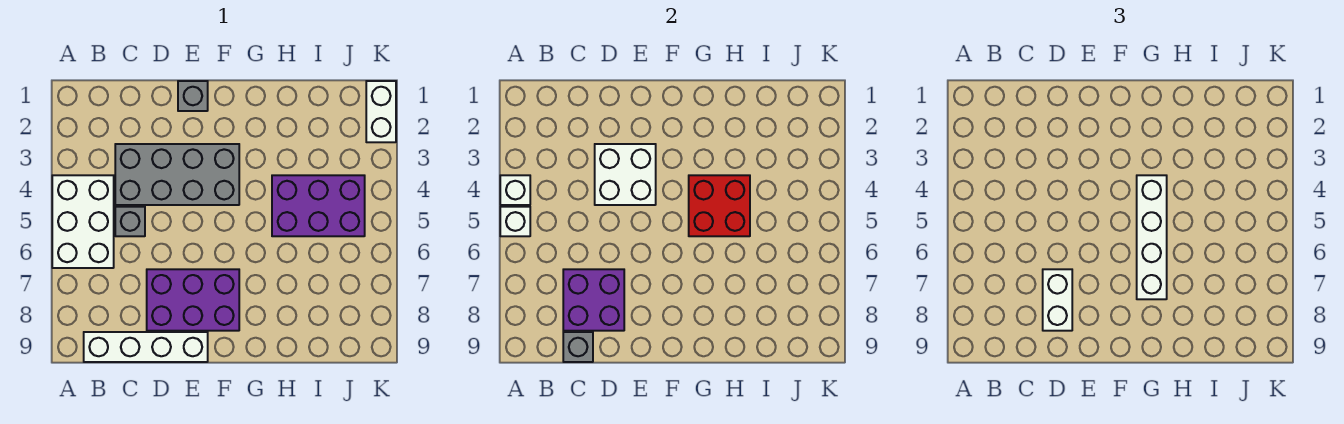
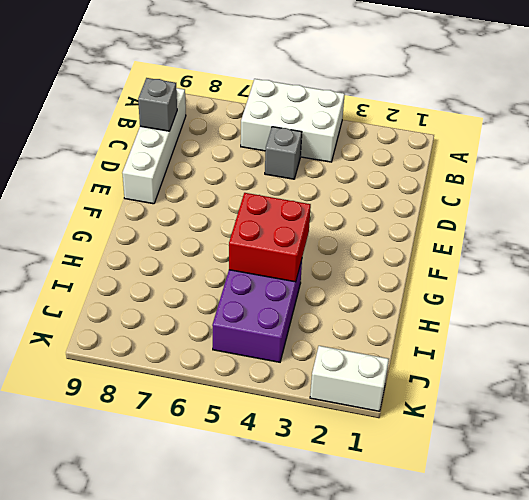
none -> grey 2x4 brick [115,144,239,205]
none -> purple 2x3 brick [147,269,239,331]
none -> grey 1x1 brick [178,81,208,111]

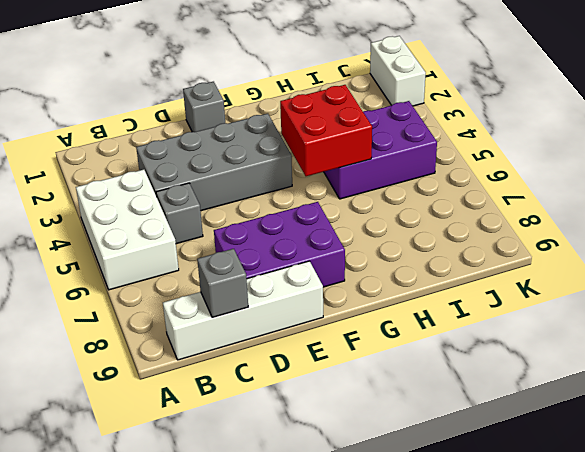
none -> white 1x1 brick [500,175,530,205]
none -> white 1x1 brick [500,207,530,236]
none -> purple 2x2 brick [563,269,624,331]

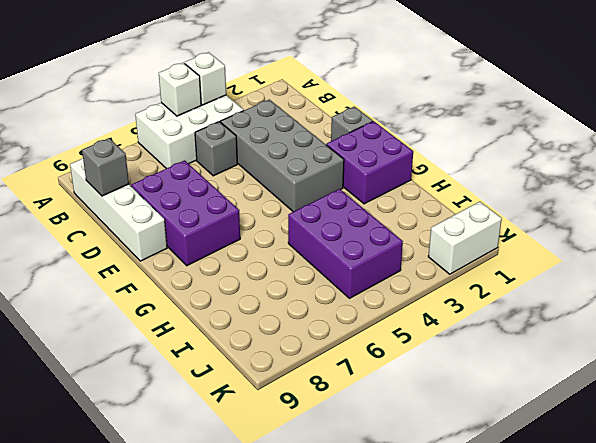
purple 2x2 brick [326,121,413,204] -> purple 2x2 brick moved to [563,269,624,331]
none -> white 2x2 brick [595,144,656,205]
none -> red 2x2 brick [689,175,750,236]
none -> white 1x2 brick [1043,269,1072,331]

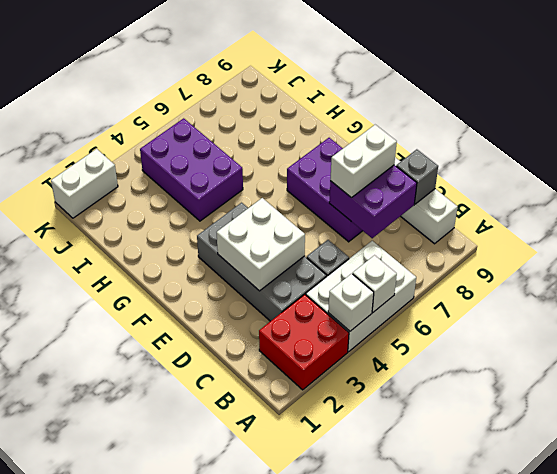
red 2x2 brick [259,294,349,390] -> red 2x2 brick moved to [689,175,750,236]
none -> grey 1x1 brick [178,81,208,111]
none -> white 1x4 brick [1137,175,1167,299]

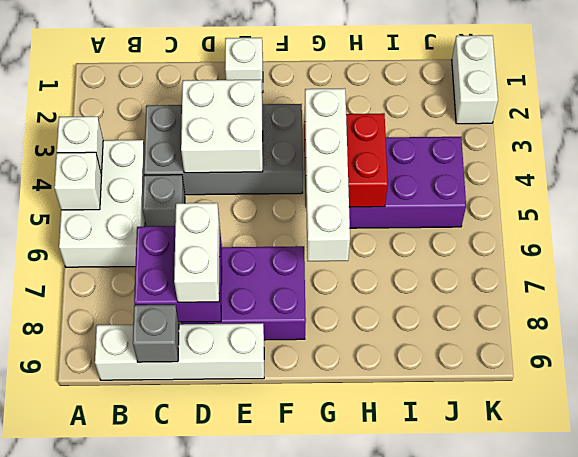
white 1x1 brick [225,38,263,93] -> grey 1x1 brick [178,81,208,111]

